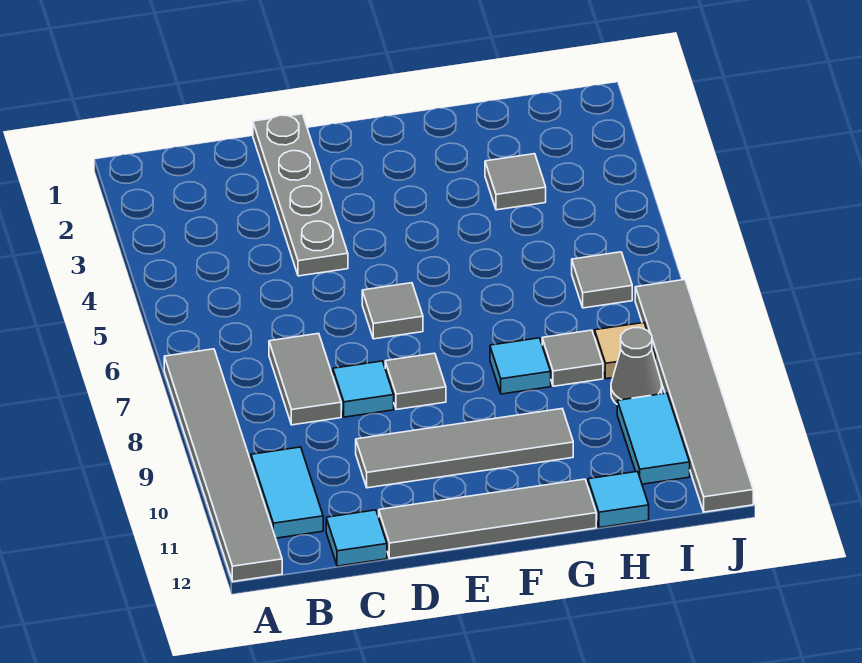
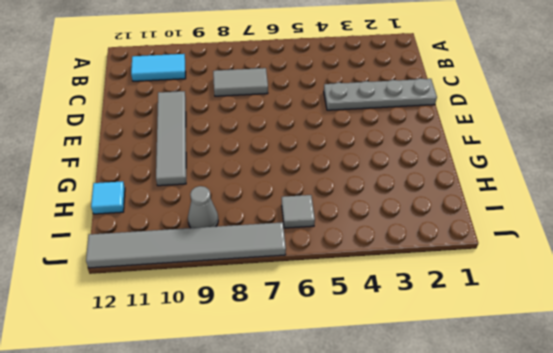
none -> grey 1x6 tile [164,349,282,582]
none -> cyan 1x1 tile [326,510,387,566]
none -> cyan 1x1 tile [333,361,394,417]

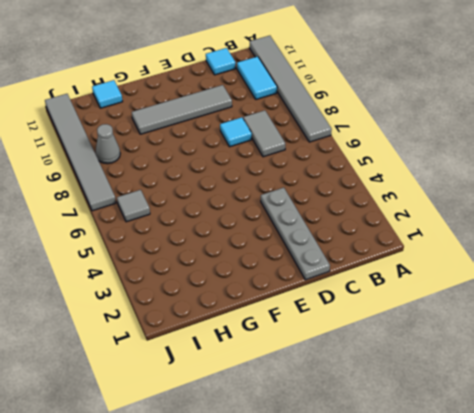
none -> grey 1x4 tile [379,479,596,558]
none -> grey 1x1 tile [362,283,423,339]
none -> grey 1x1 tile [385,353,446,410]

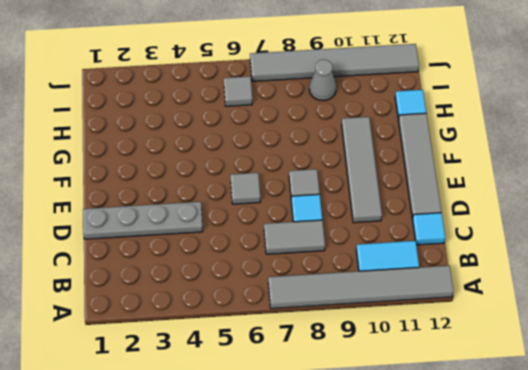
none -> cyan 1x1 tile [490,338,551,394]
none -> grey 1x1 tile [485,154,546,210]
none -> grey 1x1 tile [542,330,603,386]

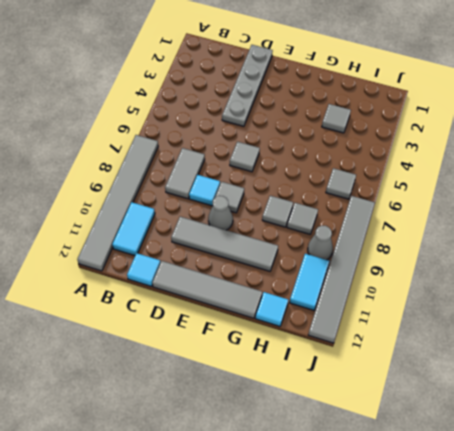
grey 1x1 cone [208,196,233,230] -> none
grey 1x1 tile [262,196,293,227] -> cyan 1x1 tile [490,338,551,394]
none -> tan 1x1 tile [595,323,655,379]

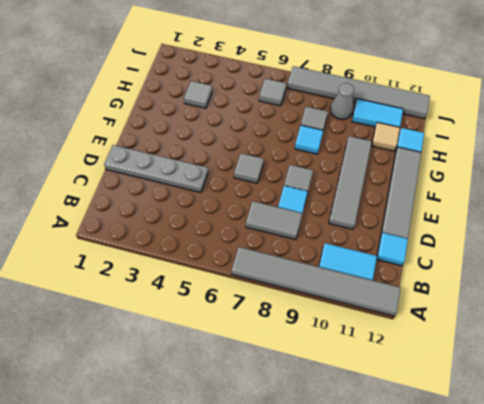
tan 1x1 tile [372,122,400,151] -> tan 1x1 tile moved to [595,323,655,379]

